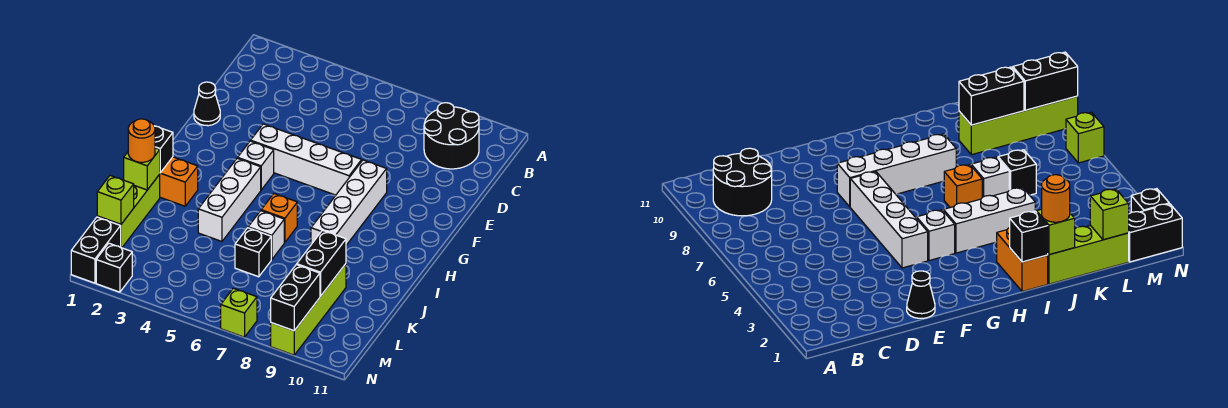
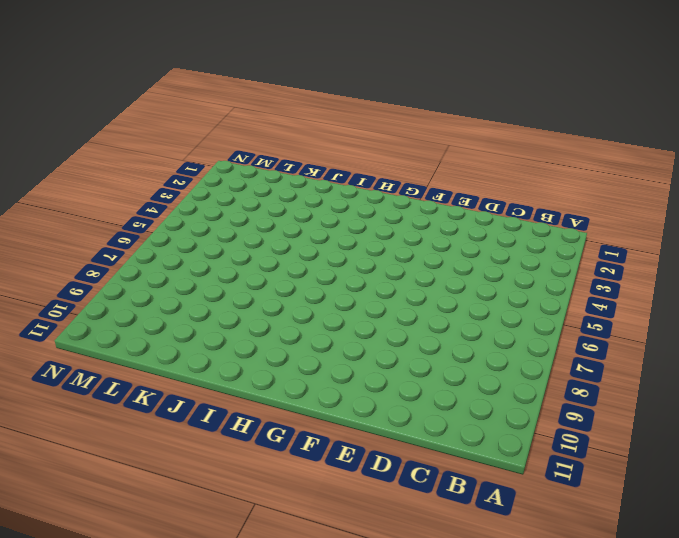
none -> black 2x2 round brick [424,103,479,169]
none -> black 1x1 cone [194,82,220,126]
none -> white 1x4 brick [251,124,362,195]

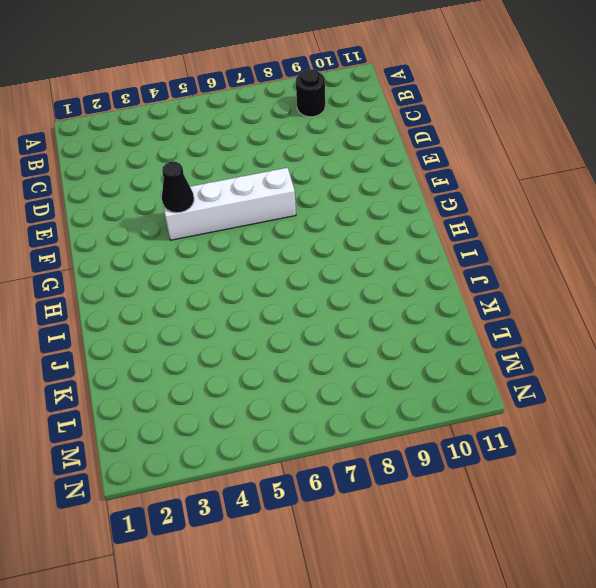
black 1x1 round brick [296,69,325,117] -> black 2x2 round brick [424,103,479,169]
black 1x1 cone [162,162,194,213] -> black 1x1 cone moved to [194,82,220,126]
none -> white 1x4 brick [311,160,387,245]
none -> white 1x1 brick [238,141,274,190]
none -> white 1x3 brick [198,158,261,241]

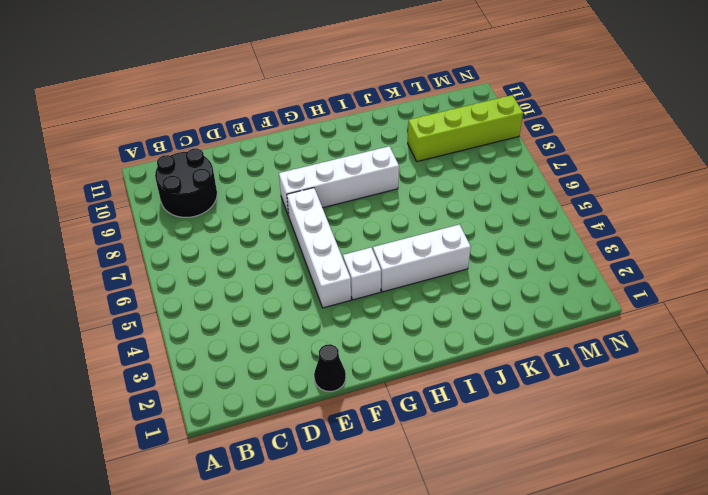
none -> orange 1x2 brick [159,157,198,206]
none -> orange 1x1 brick [261,194,297,242]
none -> lime 1x3 brick [97,175,160,248]

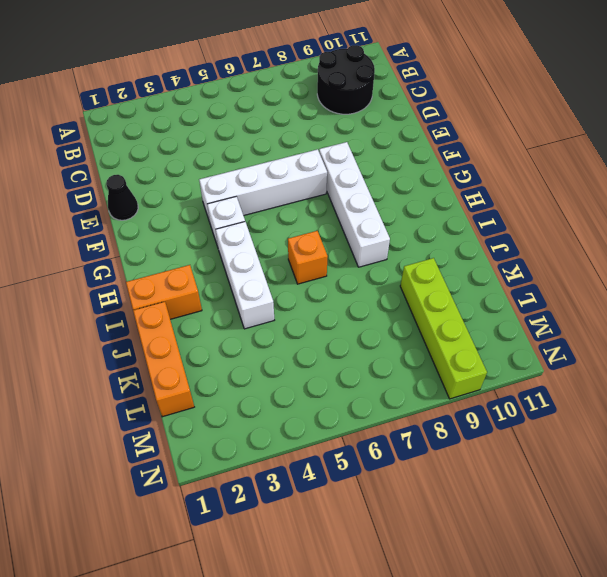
orange 1x3 brick [133,302,194,417] -> lime 1x3 brick [97,175,160,248]
none -> white 1x1 brick [248,211,284,260]
none -> black 1x1 brick [235,228,271,277]
none -> black 1x2 brick [71,217,121,283]

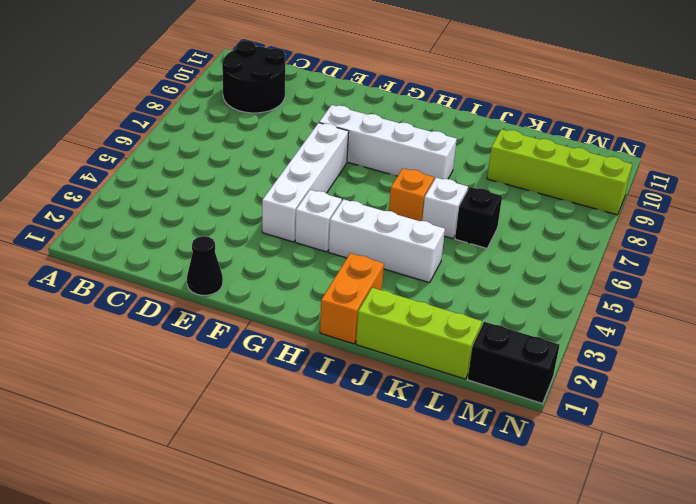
none -> black 1x1 brick [96,243,132,292]
none -> lime 1x1 brick [221,288,257,337]
none -> black 1x1 brick [155,126,173,173]

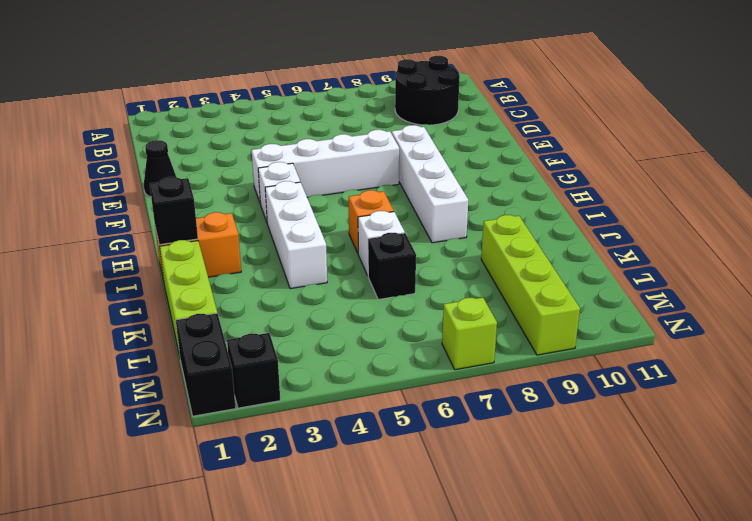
none -> lime 1x1 brick [124,148,160,190]
none -> black 1x2 brick [297,230,346,297]
none -> lime 1x1 brick [97,176,134,224]

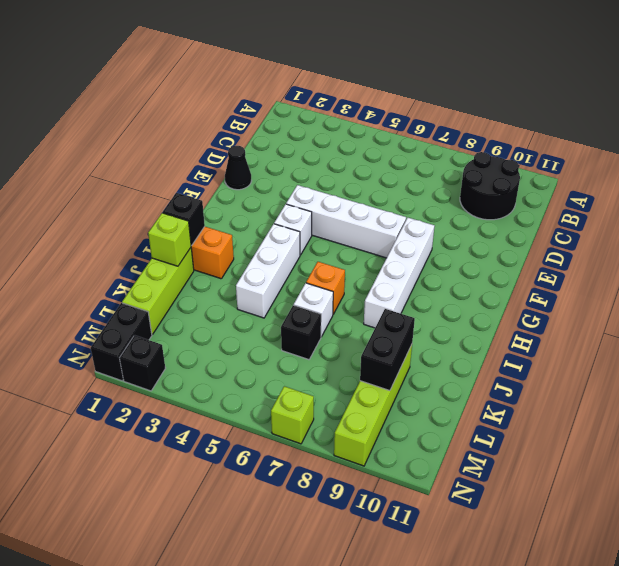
none -> lime 1x1 brick [97,176,134,224]
none -> black 1x2 brick [271,265,320,331]
none -> orange 1x1 round brick [128,119,155,162]

